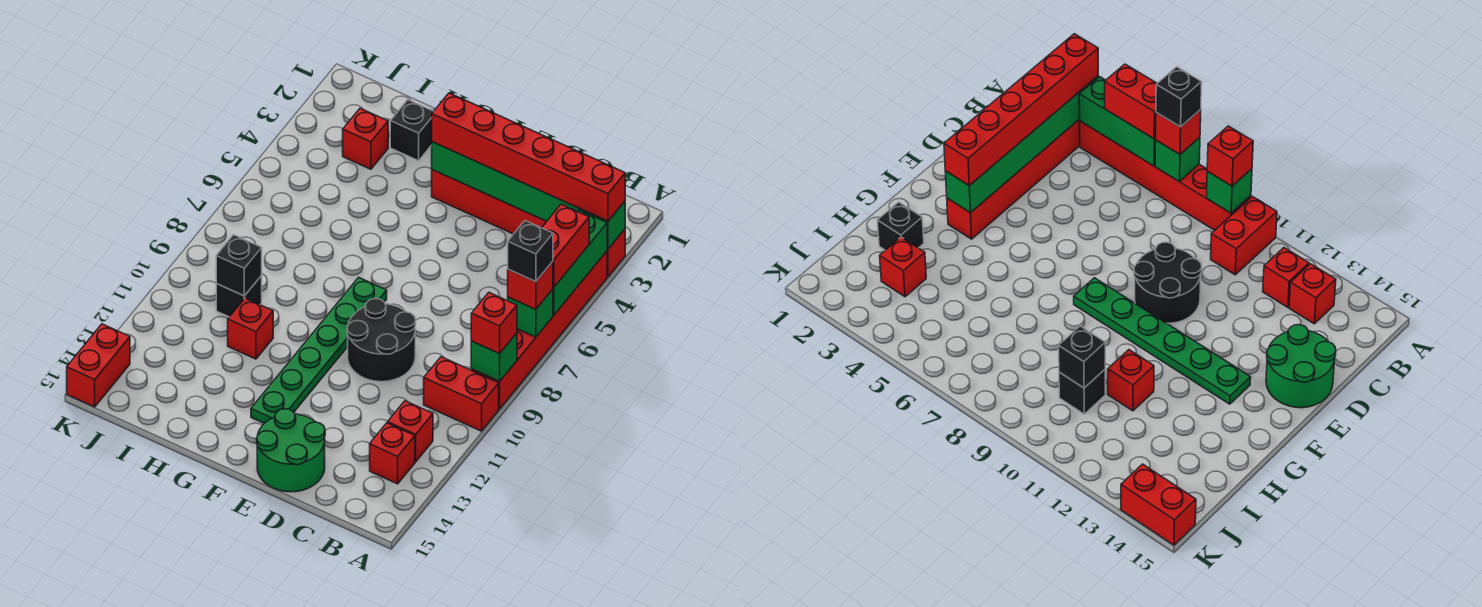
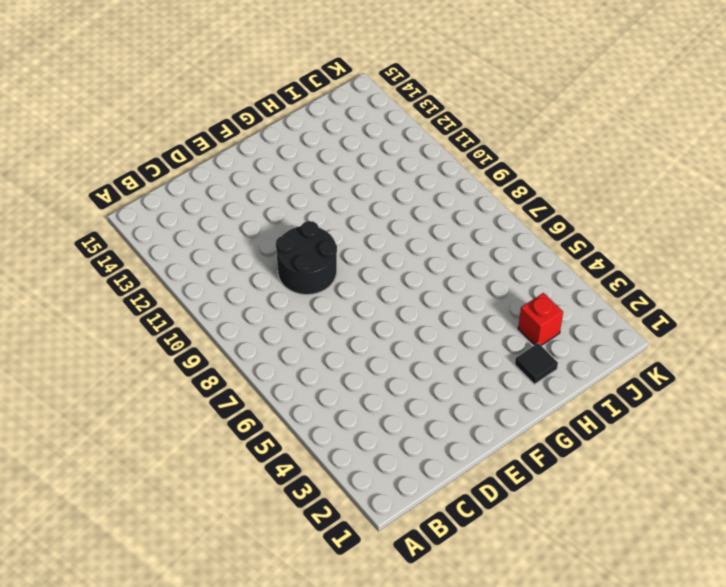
black 1x1 tile [515,343,558,384] -> black 1x1 brick [390,100,434,161]
none -> red 1x6 brick [432,170,625,277]
none -> red 1x6 brick [471,251,607,409]
none -> red 1x2 brick [424,357,499,431]

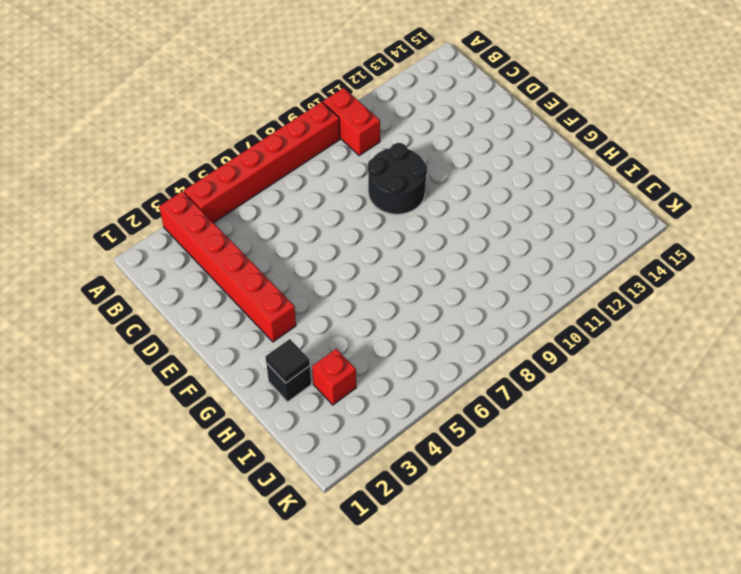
black 1x1 tile [265,339,310,383] -> none
none -> red 1x1 brick [388,401,433,462]
none -> red 1x1 brick [370,423,415,484]
none -> green 2x2 round brick [257,409,325,492]

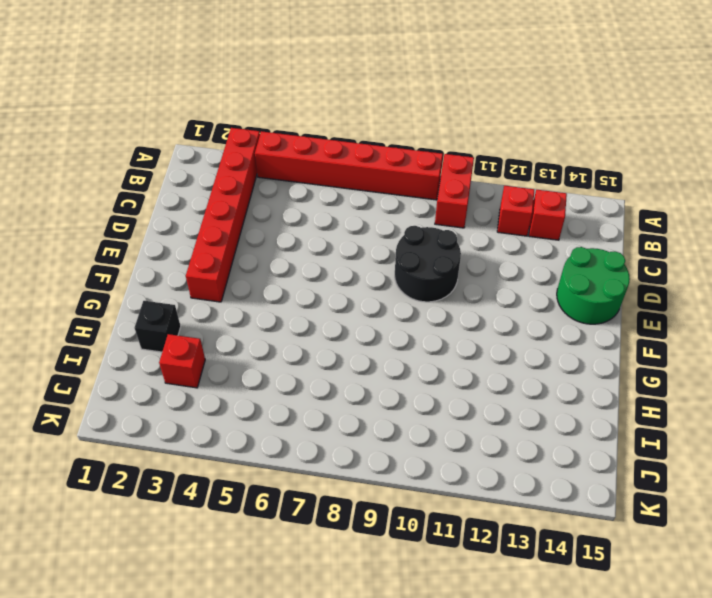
none -> green 1x6 plate [251,277,387,423]
none -> red 1x1 brick [228,298,273,359]
none -> black 1x1 brick [216,276,262,317]

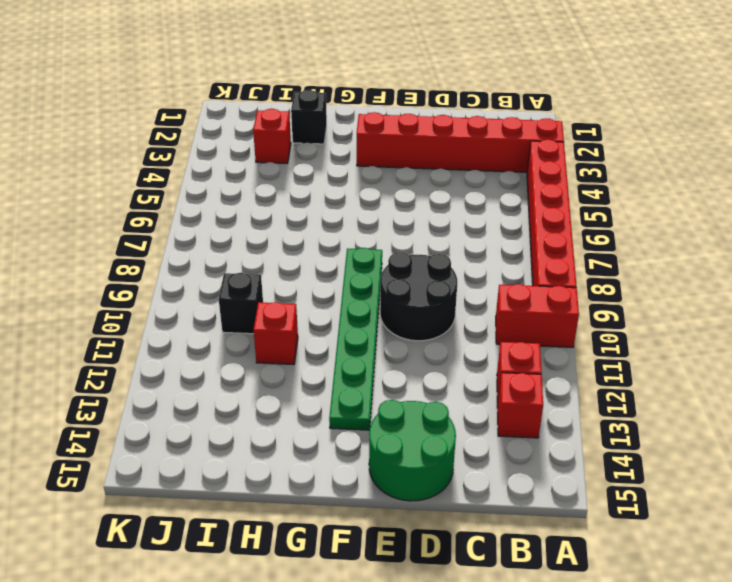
none -> red 1x2 brick [67,324,130,407]
none -> green 1x6 brick [432,142,625,249]
none -> green 1x3 brick [553,210,607,315]

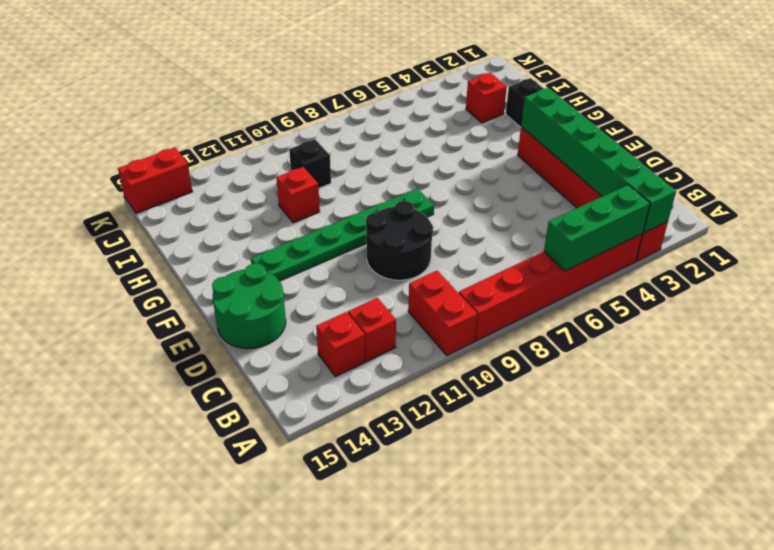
none -> green 1x1 brick [508,289,553,337]
none -> green 1x1 brick [471,333,517,381]
none -> black 1x1 brick [216,235,262,296]

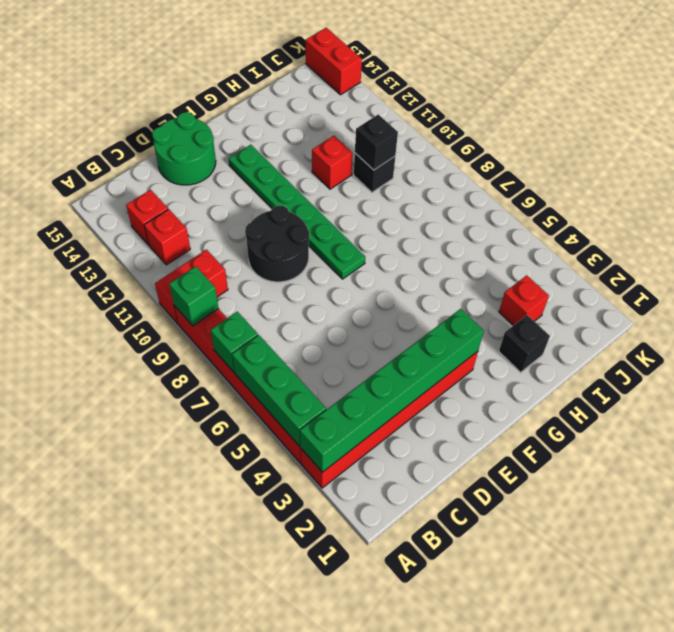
none -> red 1x6 brick [432,93,625,221]
none -> red 1x2 brick [542,204,589,287]
none -> red 1x1 brick [508,261,553,310]

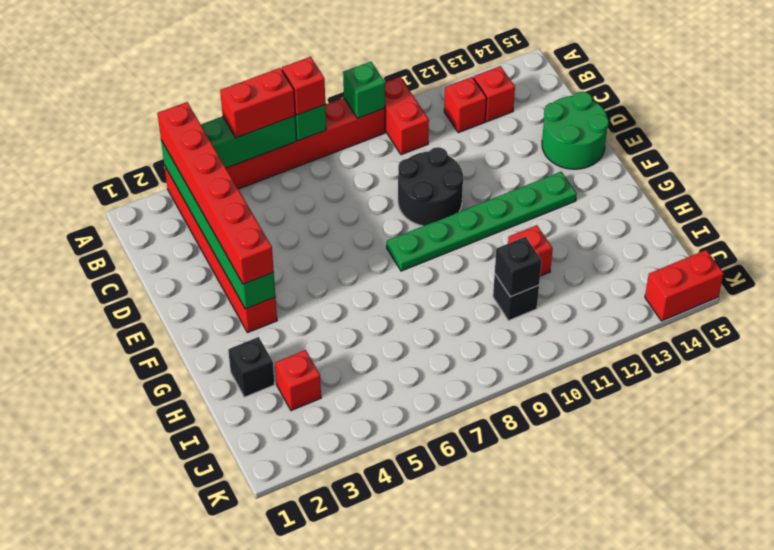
none -> red 1x1 brick [471,293,517,354]
none -> black 1x1 brick [508,221,553,282]

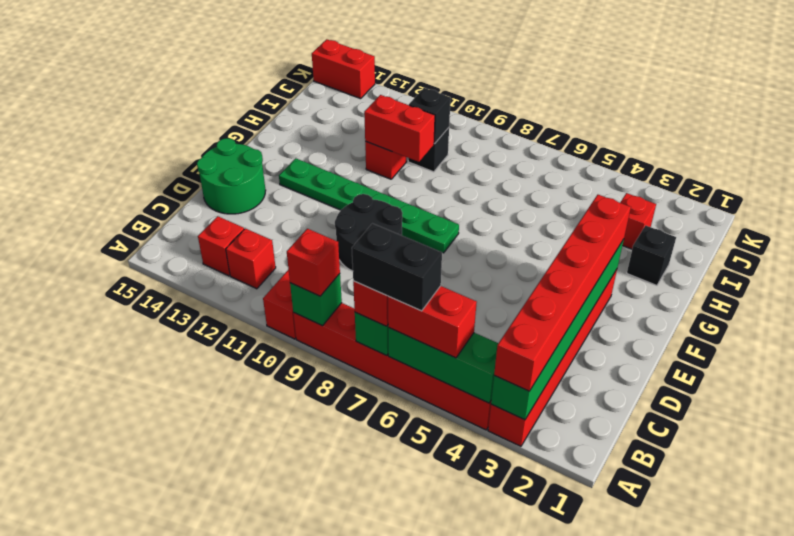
black 1x2 brick [352,224,442,311] -> black 1x1 brick [508,221,553,282]
red 1x2 brick [364,95,435,162] -> none

